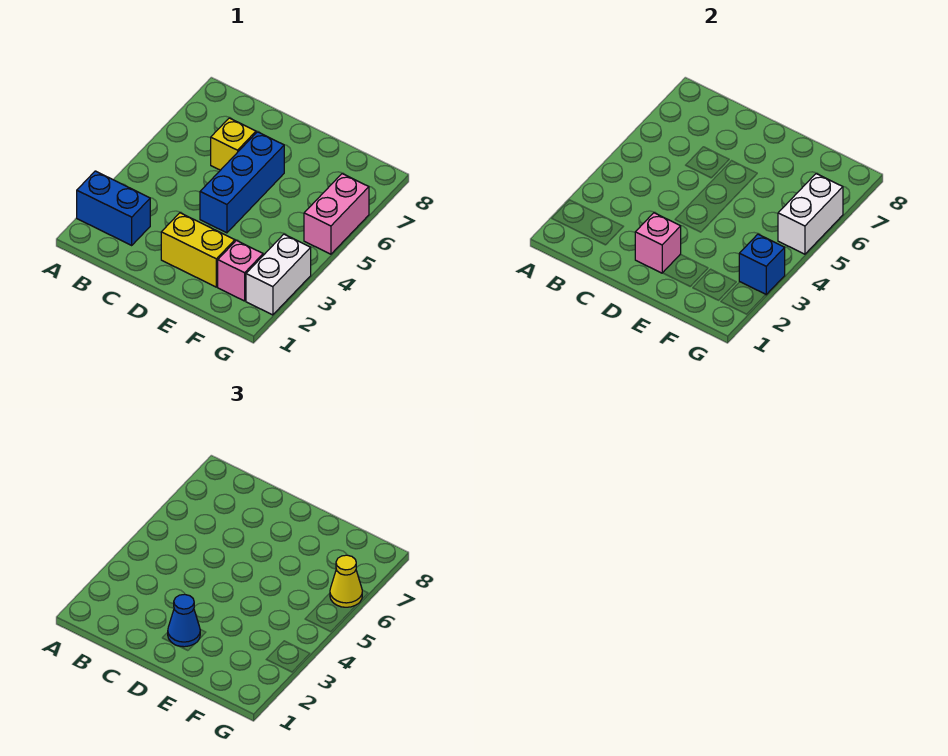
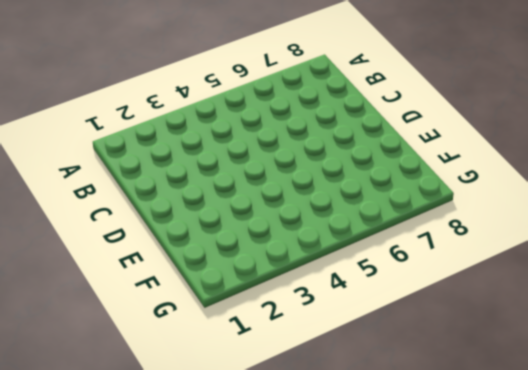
none -> blue 1x2 brick [77,171,150,245]
none -> yellow 1x1 brick [211,118,256,170]
none -> yellow 1x2 brick [161,213,235,287]

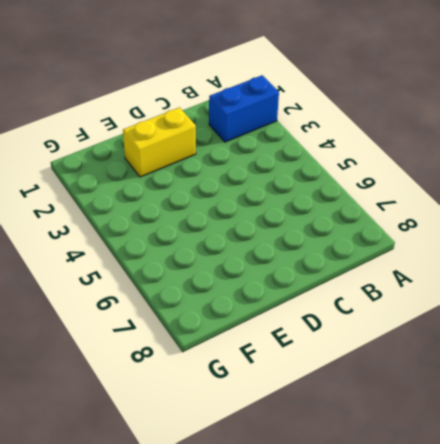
none -> yellow 1x1 brick [211,118,256,170]
none -> blue 1x3 brick [200,132,284,233]
none -> pink 1x1 brick [218,240,263,301]

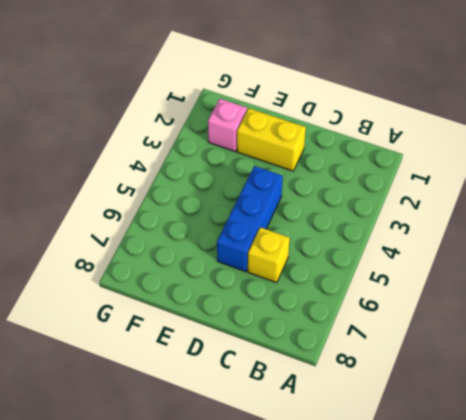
none -> blue 1x2 brick [77,171,150,245]
none -> white 1x2 brick [246,234,311,315]
none -> pink 1x2 brick [304,174,369,254]

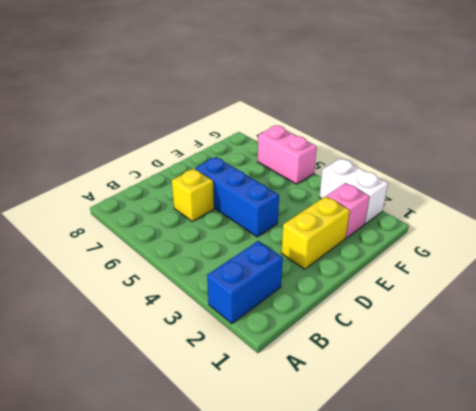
none -> pink 1x1 brick [635,213,681,273]
none -> blue 1x1 brick [739,234,785,295]
none -> white 1x2 brick [778,174,843,254]

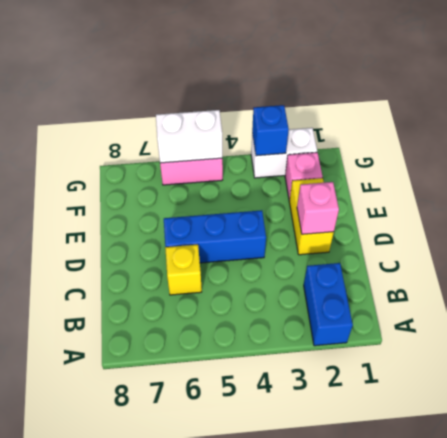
none -> blue 1x1 cone [168,594,200,647]
none -> yellow 1x1 cone [330,555,362,607]

